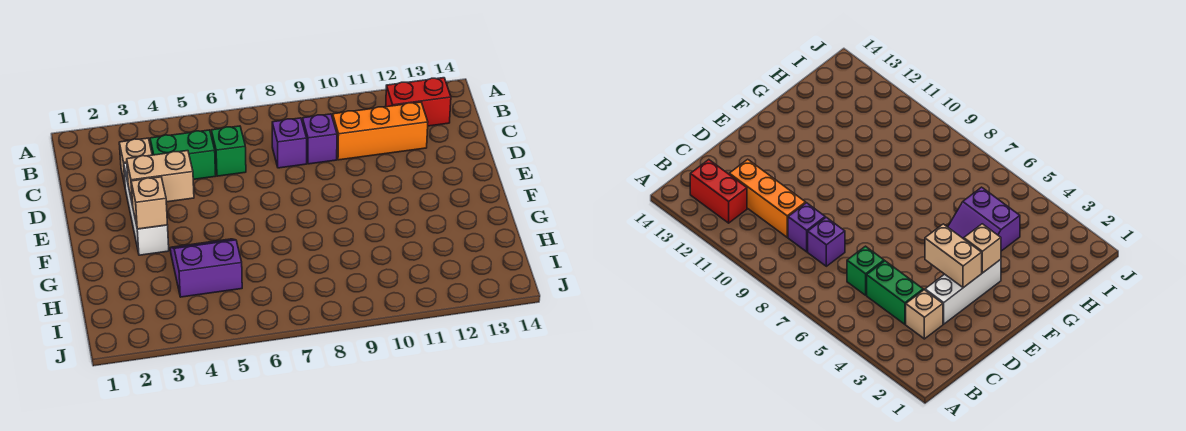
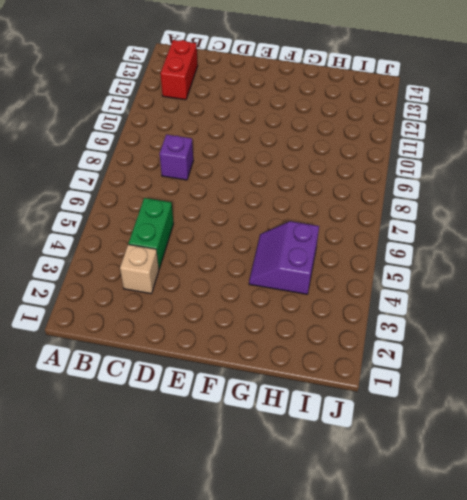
none -> green 1x1 brick [211,126,246,176]
none -> purple 1x1 brick [303,114,337,164]

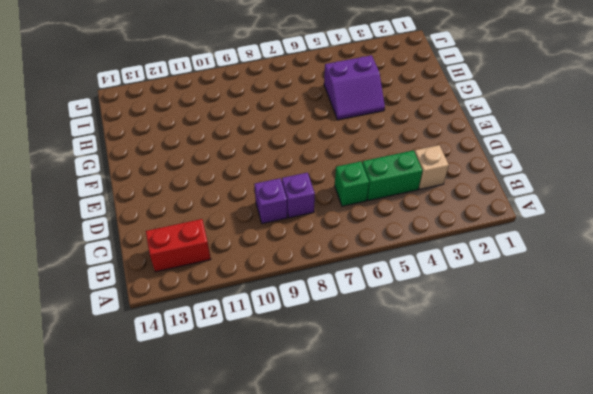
none -> orange 1x3 brick [333,102,428,160]
none -> white 1x3 brick [124,163,169,255]

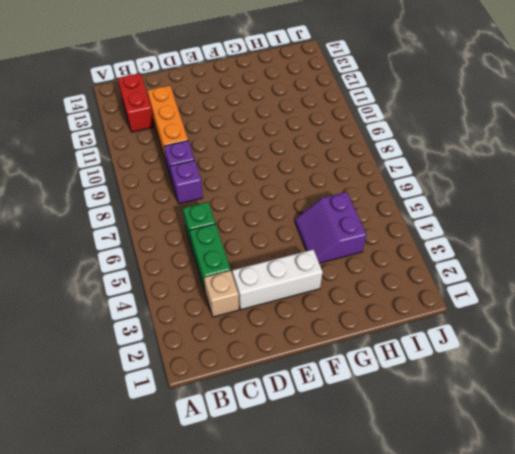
none -> tan 1x2 brick [127,151,194,205]
none -> tan 1x1 brick [131,177,167,229]

